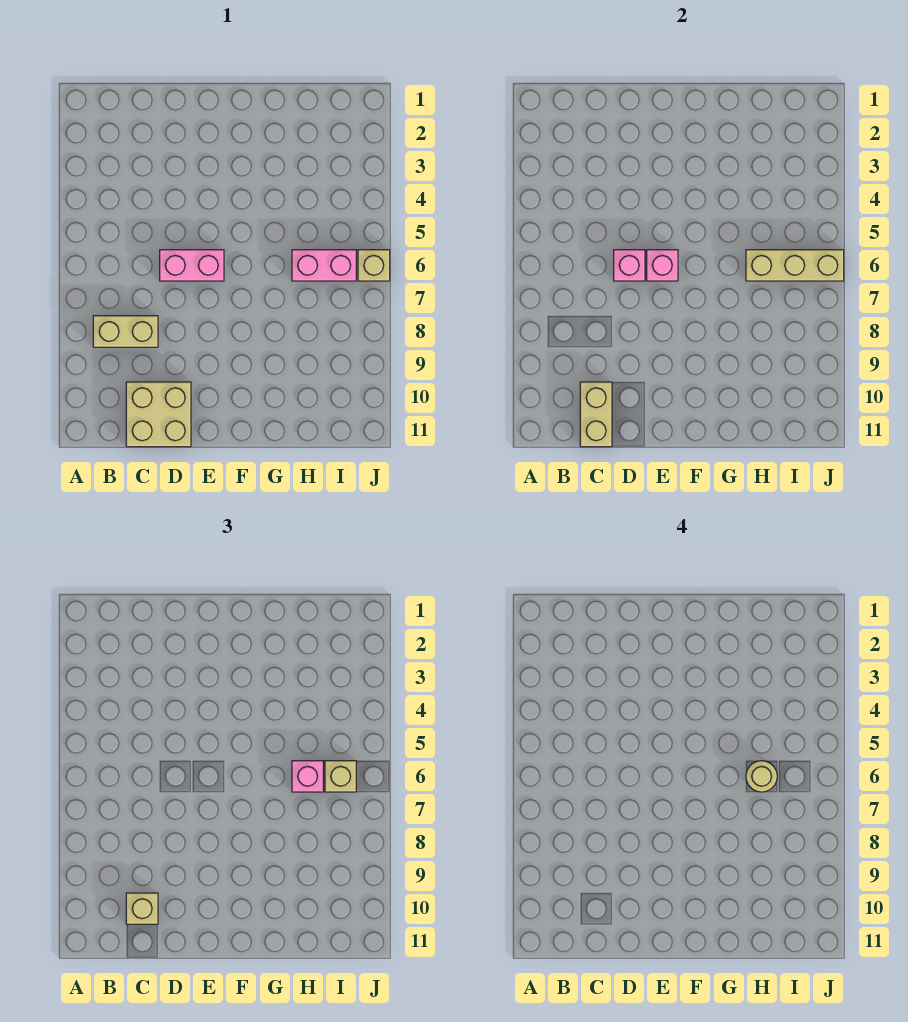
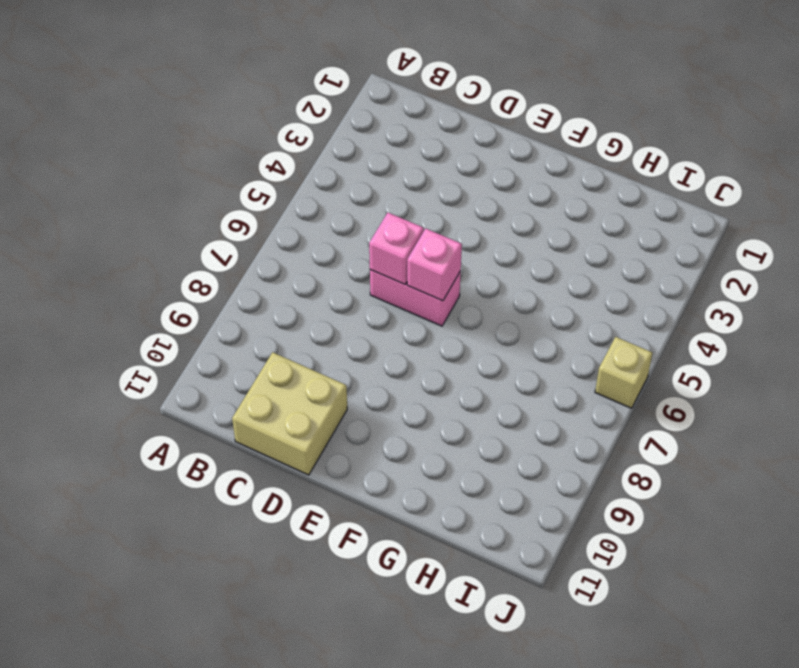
none -> tan 1x2 brick [93,316,158,347]
none -> pink 1x2 brick [292,250,356,281]
none -> tan 1x2 brick [580,382,612,447]

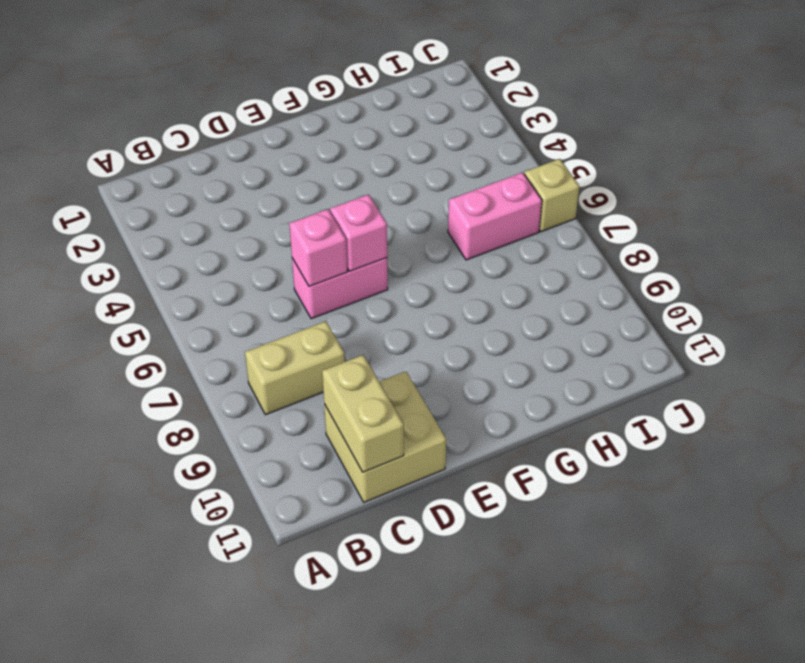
none -> tan 1x3 brick [746,250,844,281]
none -> tan 1x1 brick [126,893,158,924]
none -> pink 1x1 brick [292,761,323,792]

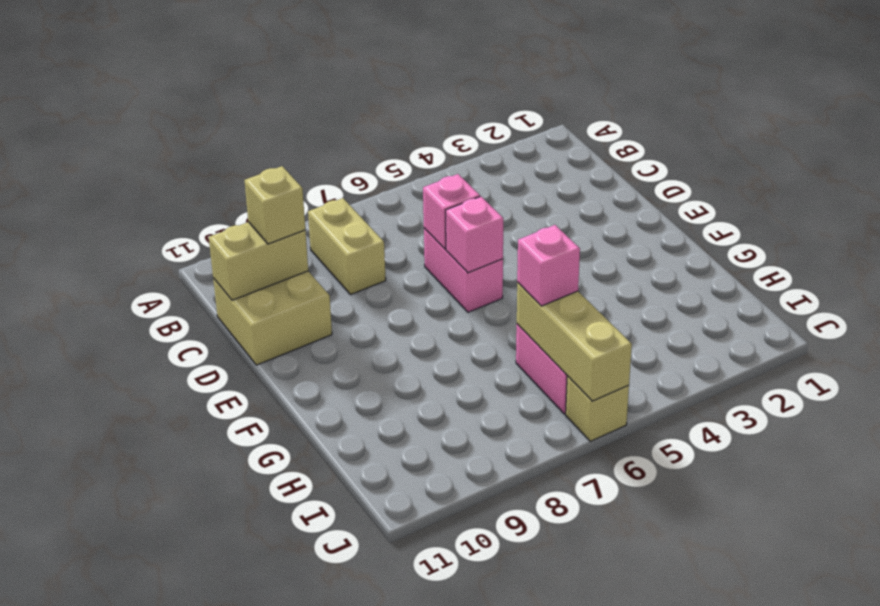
none -> tan 1x1 brick [325,761,356,792]
none -> tan 1x1 round brick [746,761,777,792]

